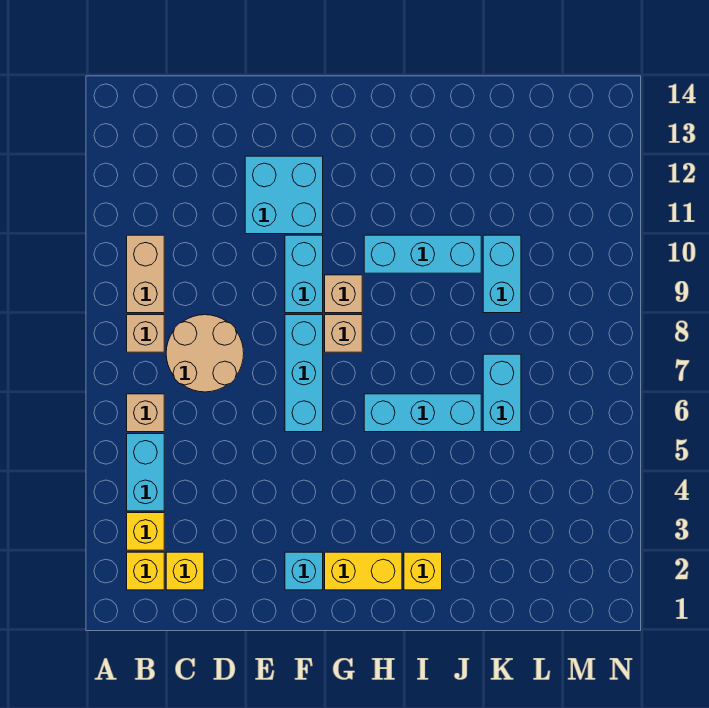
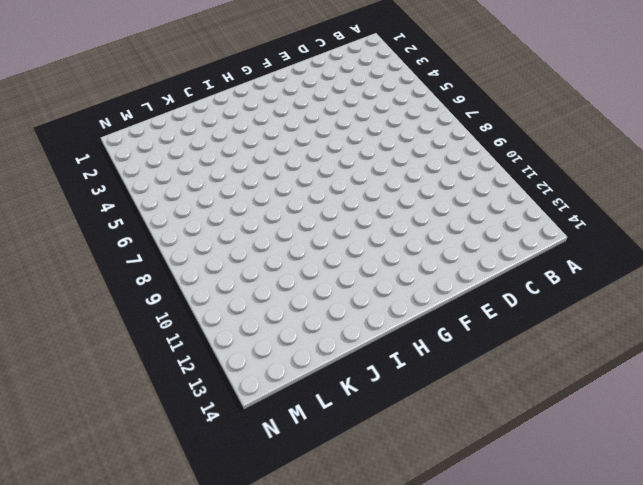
none -> yellow 1x1 brick [127,552,164,590]
none -> yellow 1x1 brick [127,513,164,550]
none -> cyan 1x2 brick [127,434,164,511]

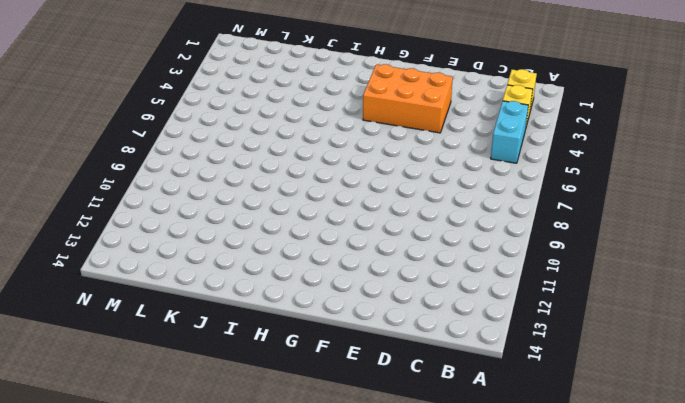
orange 2x3 brick [363,64,453,133] -> none
none -> tan 1x1 brick [127,394,164,432]
none -> tan 1x1 brick [127,315,164,352]
none -> tan 1x2 brick [127,235,164,313]

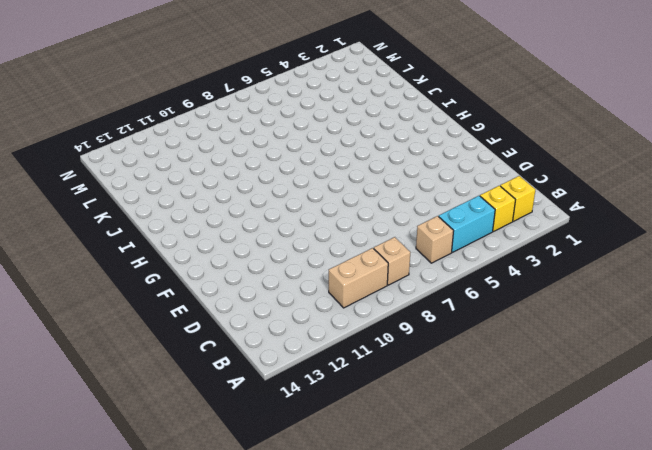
none -> yellow 1x1 brick [166,552,204,590]
none -> tan 2x2 round brick [166,315,244,392]
none -> cyan 2x2 brick [245,156,323,234]

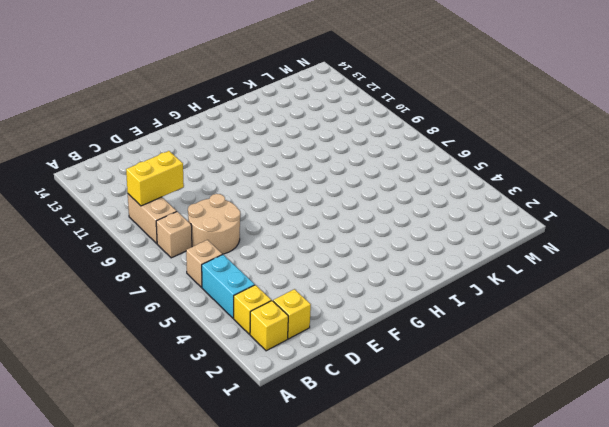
yellow 1x2 brick [126,151,184,206] -> yellow 1x2 brick moved to [325,552,402,590]
none -> cyan 2x2 brick [245,156,323,234]
none -> cyan 1x1 brick [285,552,323,590]
none -> cyan 1x3 brick [285,315,323,432]

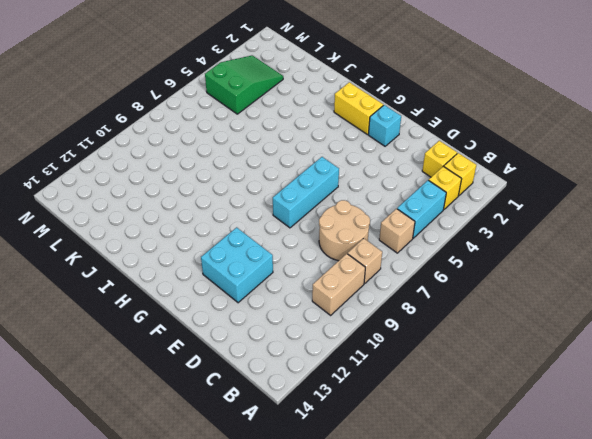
green 2x3 slope [205,55,283,114] -> none
none -> cyan 1x2 brick [285,235,323,313]
none -> tan 1x1 brick [325,315,362,352]
none -> tan 1x1 brick [325,275,362,313]

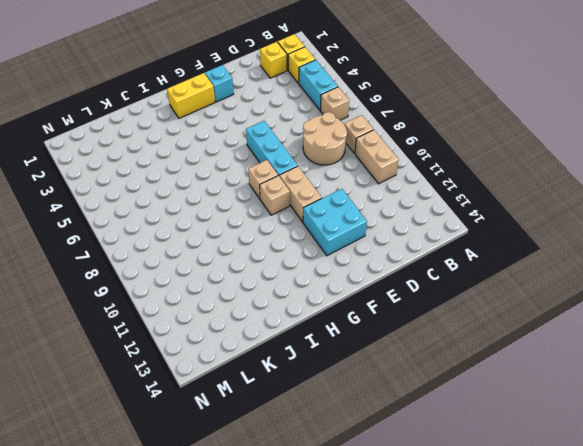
tan 1x2 brick [280,166,322,222] -> cyan 1x2 brick [285,235,323,313]
none -> cyan 1x3 brick [364,394,481,432]
none -> cyan 1x3 brick [364,235,481,273]
none -> yellow 1x1 brick [404,552,442,590]

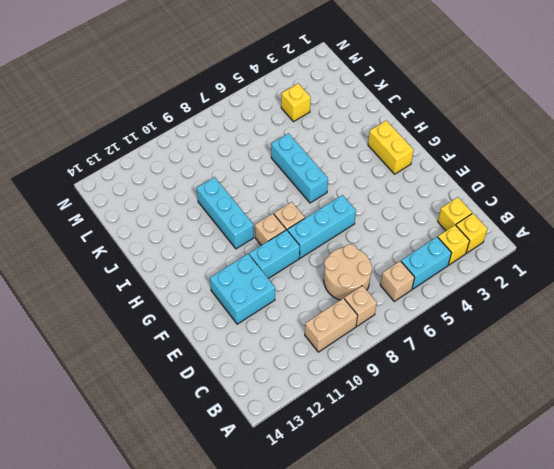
yellow 1x1 brick [281,83,311,122] -> yellow 1x1 brick moved to [404,552,442,590]
none -> cyan 1x1 brick [285,552,323,590]
none -> cyan 1x2 brick [483,354,521,432]
none -> cyan 1x2 brick [483,235,521,313]

